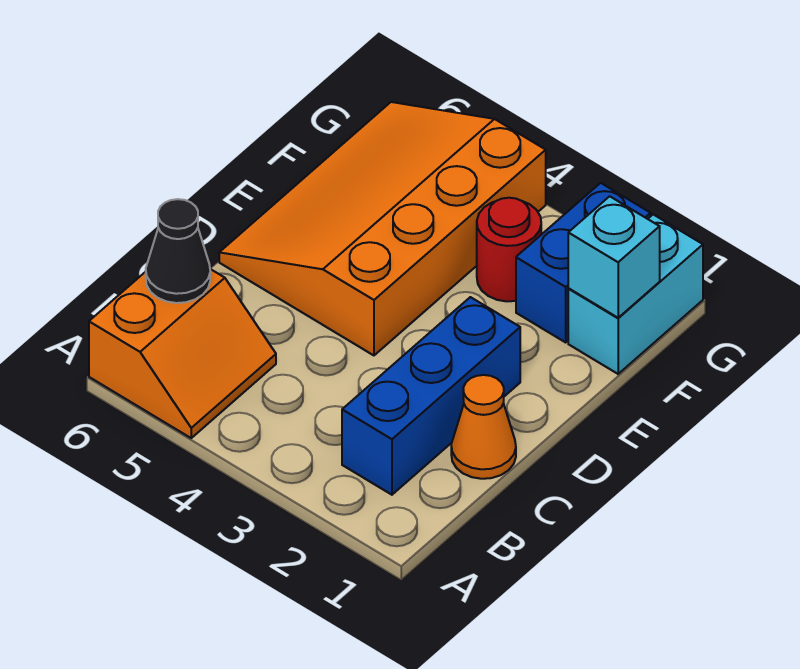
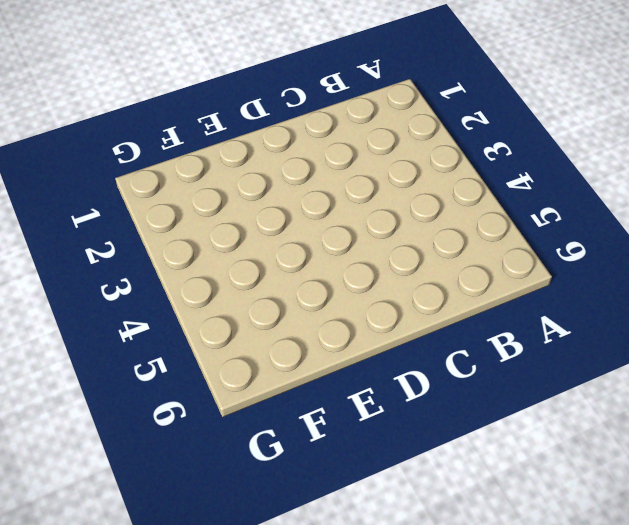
none -> orange 2x2 slope [89,269,276,438]
none -> blue 1x3 brick [342,297,520,495]

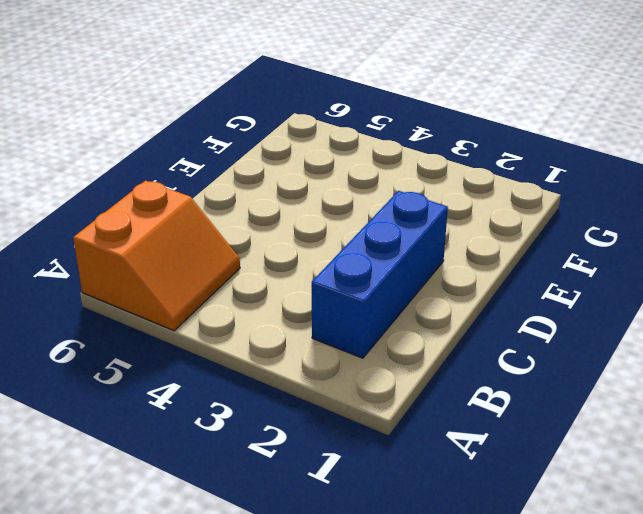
none -> orange 1x1 cone [451,375,516,479]
none -> orange 3x4 slope [219,102,546,355]

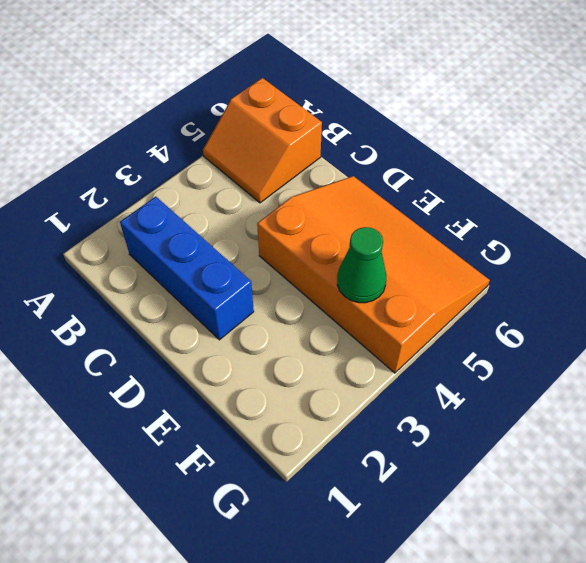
green 1x1 cone [337,227,386,303] -> none
none -> orange 1x1 cone [451,375,516,479]
none -> cyan 1x2 brick [568,215,703,374]

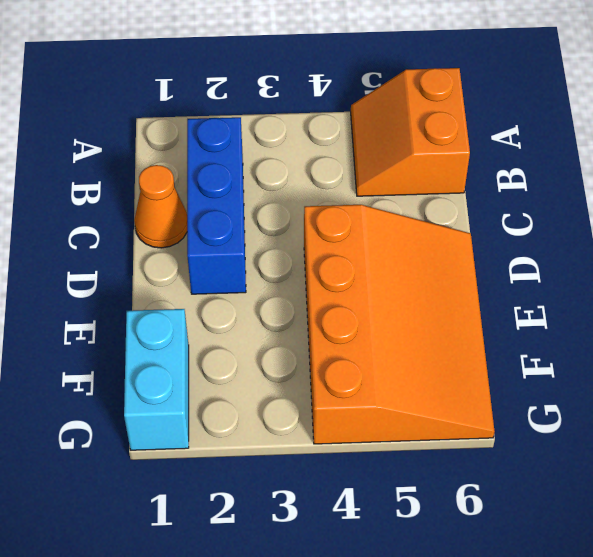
none -> blue 1x2 brick [516,183,651,342]
none -> red 1x1 round brick [477,198,541,301]

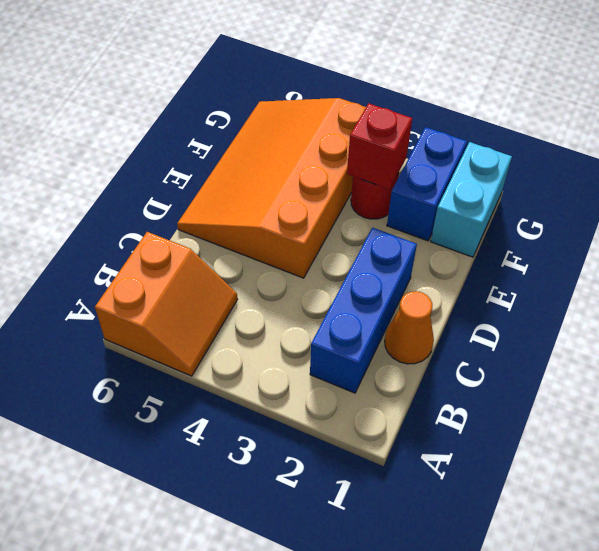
red 1x1 brick [347,103,412,189] -> none
none -> black 1x1 cone [146,199,210,303]
none -> cyan 1x1 brick [568,196,660,318]

